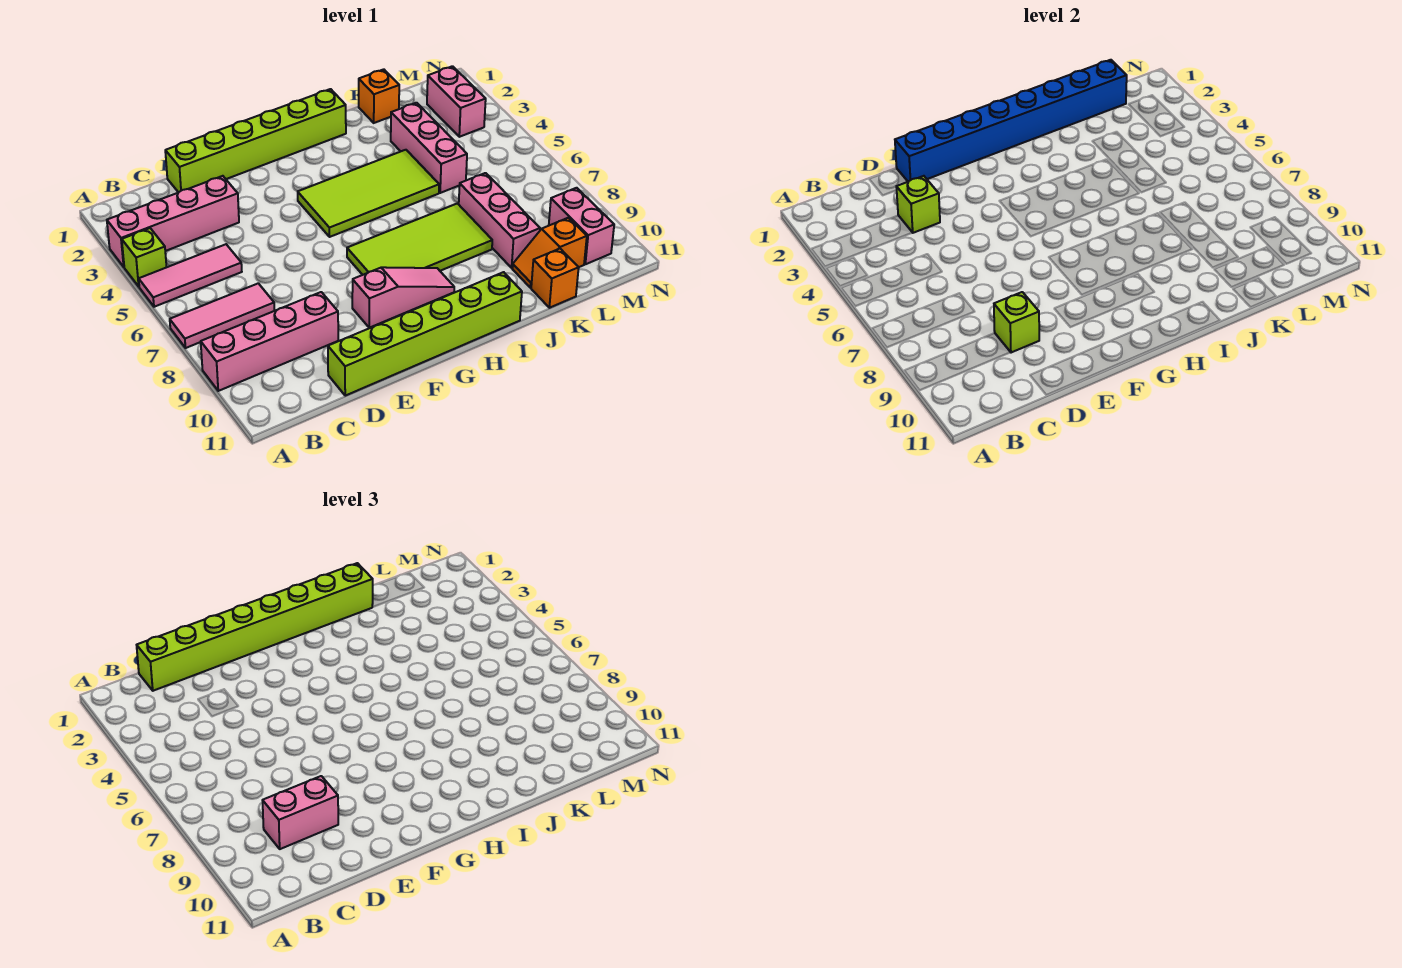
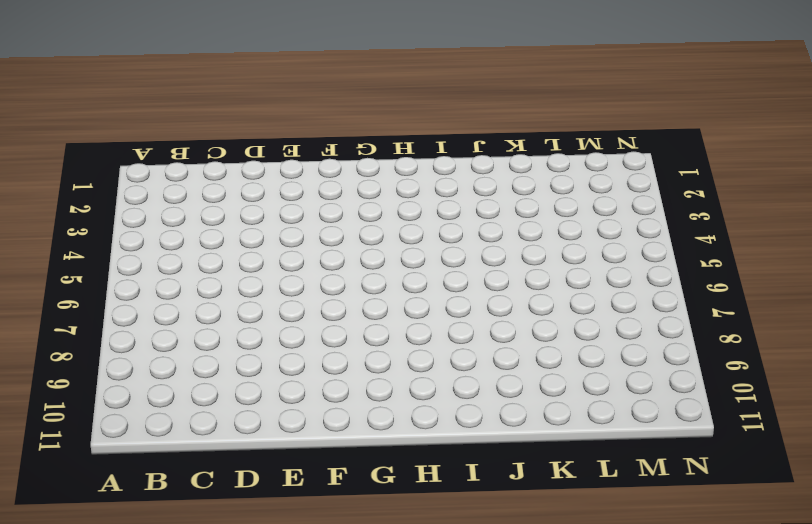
none -> pink 1x4 brick [107,176,239,267]
none -> lime 1x1 brick [122,228,167,287]
none -> pink 1x3 tile [139,244,242,307]

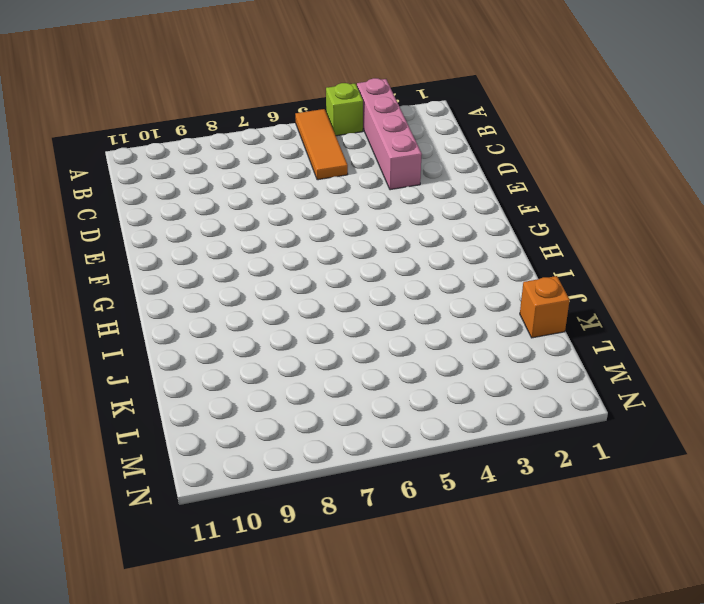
orange 1x3 tile [295,109,348,180] -> pink 1x3 tile [139,244,242,307]
none -> pink 1x3 tile [170,283,274,348]
none -> pink 1x4 brick [201,292,338,391]
none -> lime 1x6 brick [165,89,346,192]

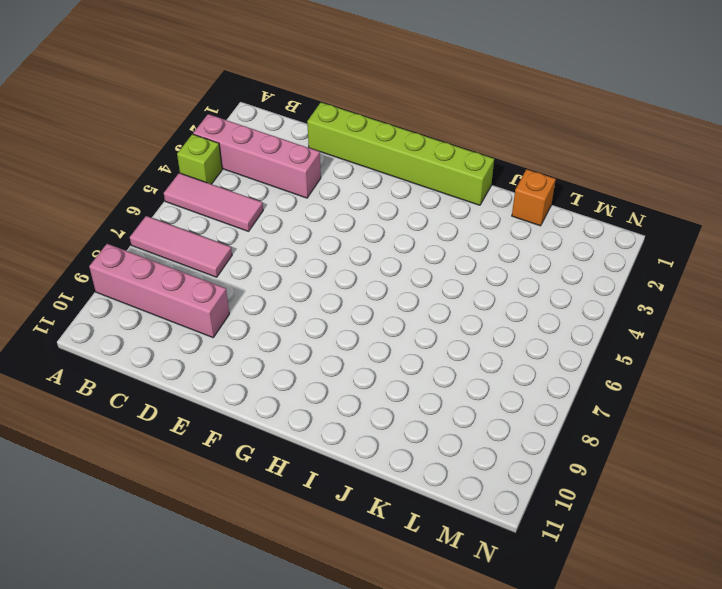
none -> lime 1x6 brick [328,272,522,396]
none -> pink 1x3 slope [352,267,454,328]
none -> lime 2x4 tile [298,150,439,237]

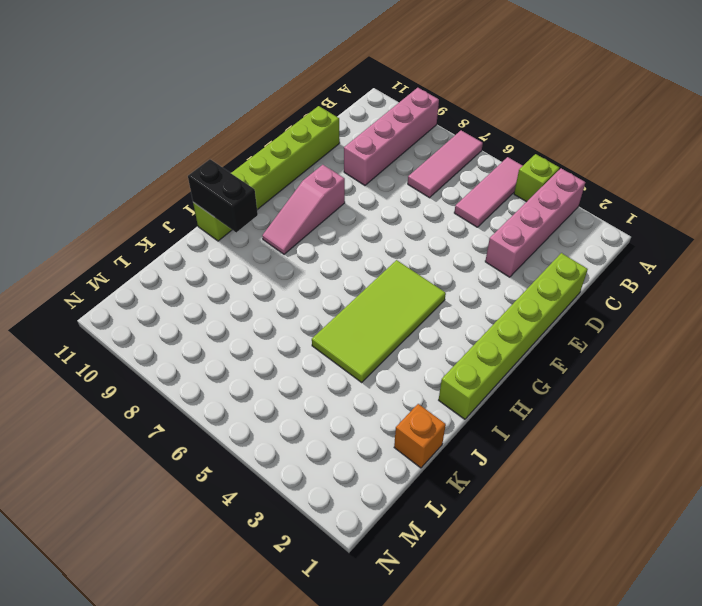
black 1x2 brick [188,159,258,232] -> none
none -> lime 2x4 tile [347,203,492,275]
none -> pink 1x3 brick [391,103,467,193]
none -> pink 1x3 brick [459,173,540,268]

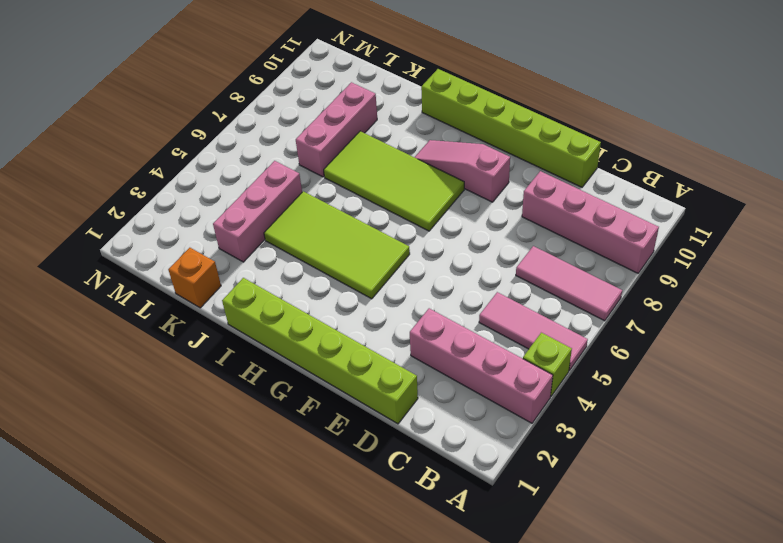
none -> orange 1x2 slope [513,218,587,288]
none -> orange 1x1 brick [531,249,579,308]
none -> pink 1x2 brick [427,66,486,137]

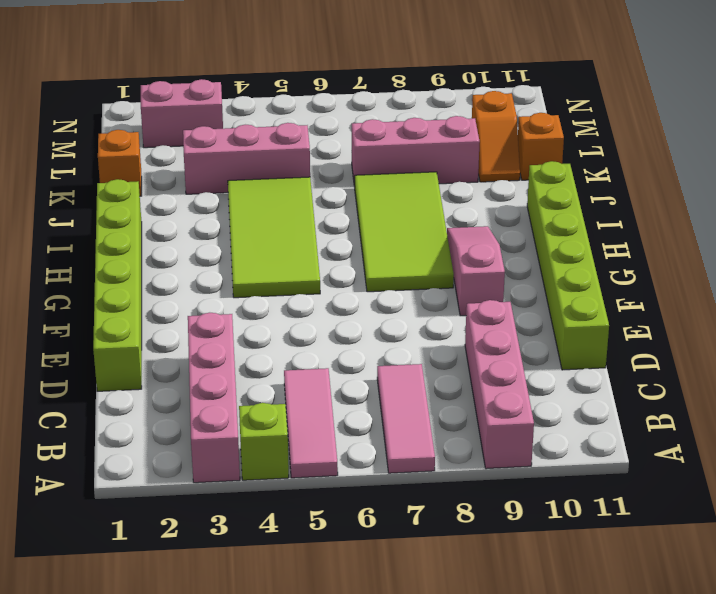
none -> pink 1x2 brick [549,188,614,264]
none -> lime 1x1 brick [896,176,940,233]
none -> lime 1x1 brick [994,292,1039,353]

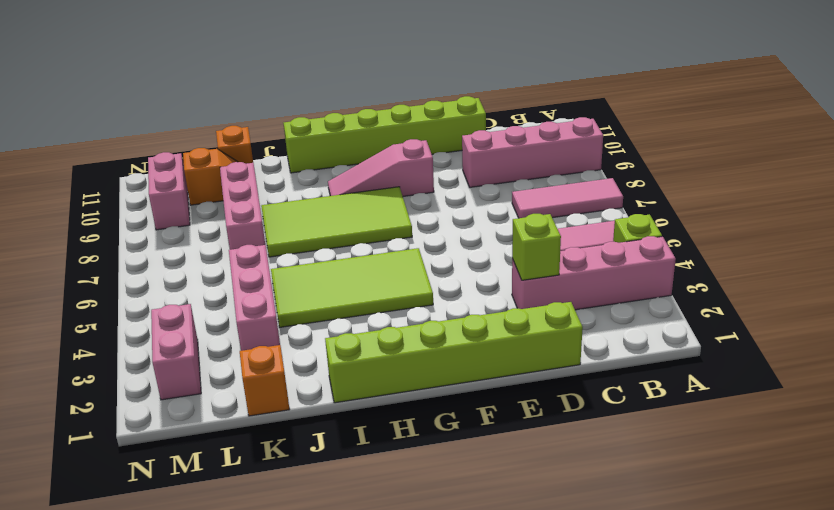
none -> lime 1x1 brick [994,292,1039,353]
none -> blue 1x8 brick [895,60,1127,182]
none -> lime 1x8 brick [137,563,373,691]

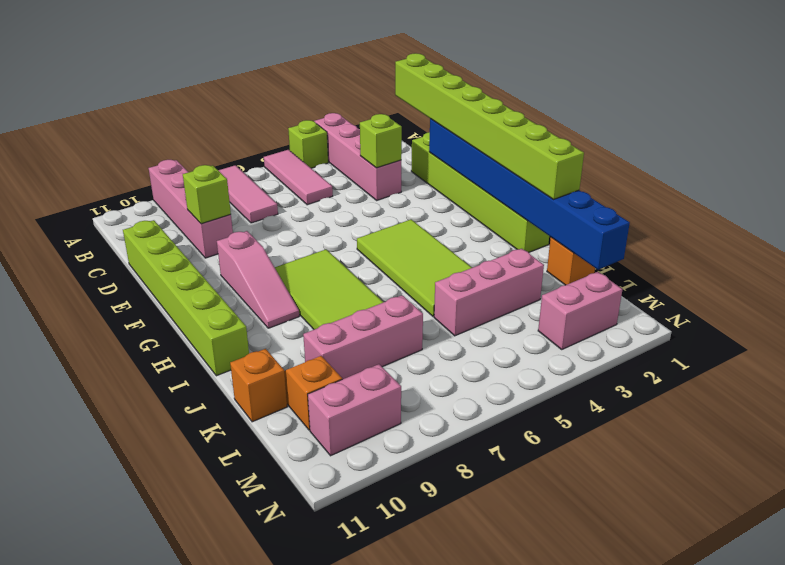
none -> pink 1x2 brick [262,776,338,849]

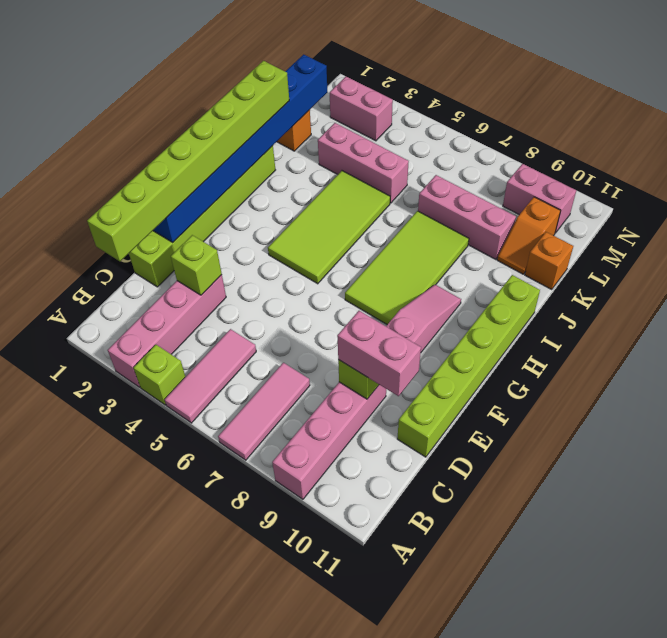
pink 1x2 brick [337,311,421,396] -> pink 1x2 brick turned to [262,776,338,849]

